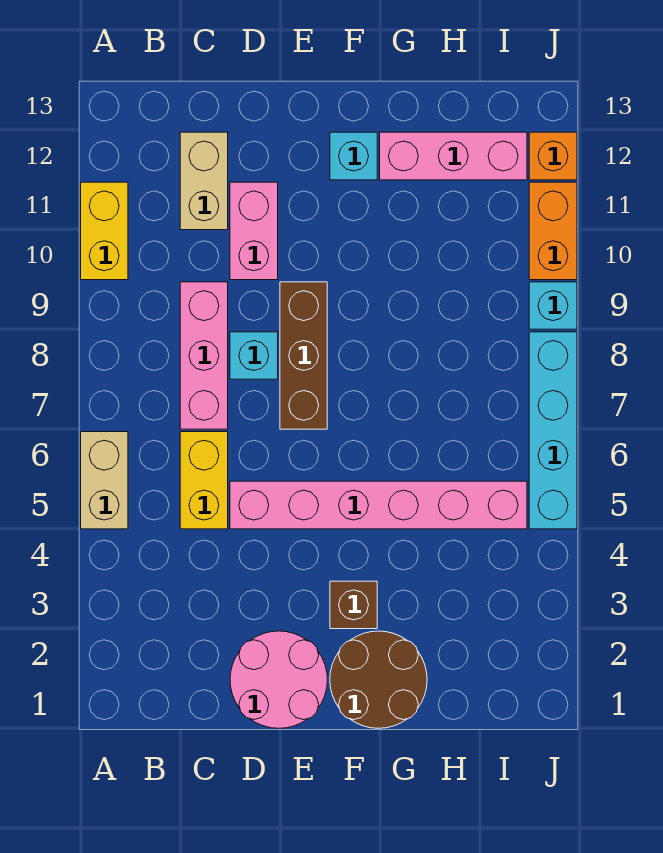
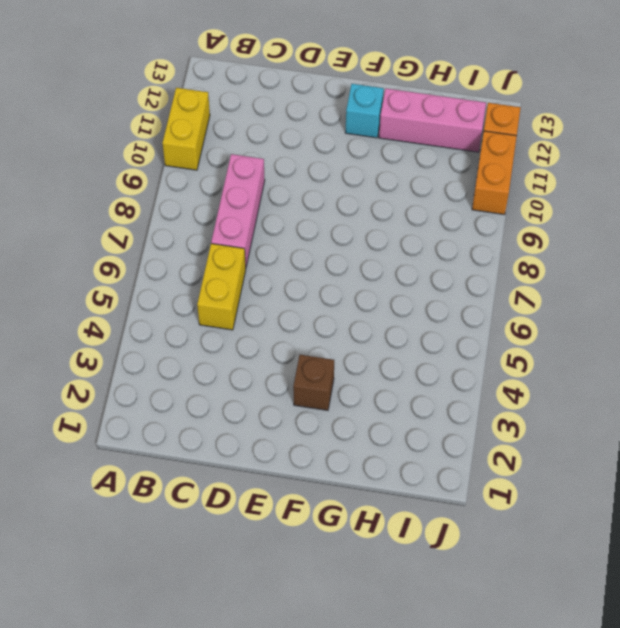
none -> tan 1x2 brick [81,432,128,529]
none -> tan 1x2 brick [180,132,228,230]
none -> pink 2x2 round brick [230,631,327,728]

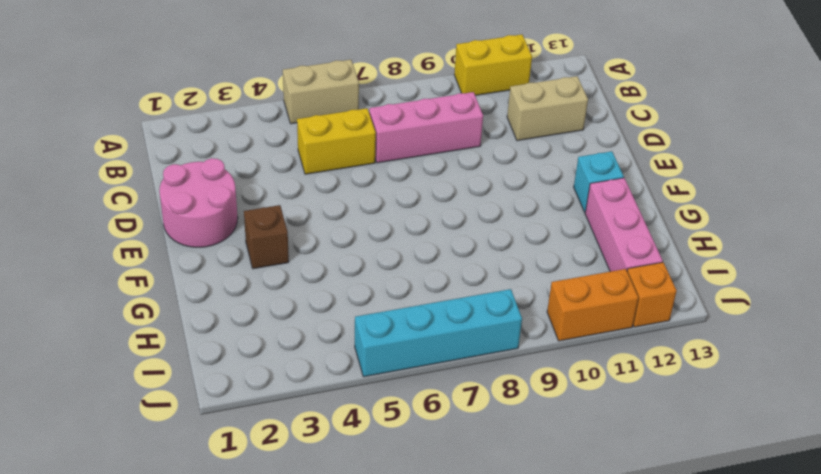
none -> pink 1x6 brick [230,481,527,529]
none -> cyan 1x1 brick [230,332,278,379]
none -> pink 1x2 brick [230,182,278,280]

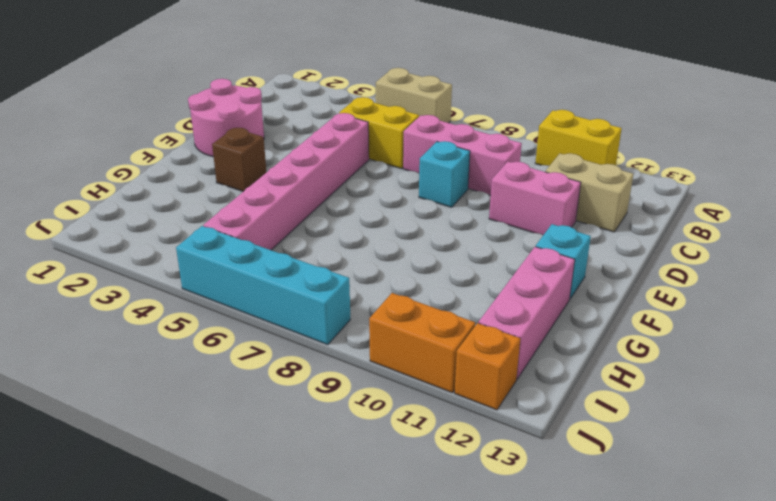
none -> brown 1x3 brick [280,282,327,429]
none -> brown 2x2 round brick [330,631,427,728]
none -> cyan 1x1 brick [529,282,577,329]

